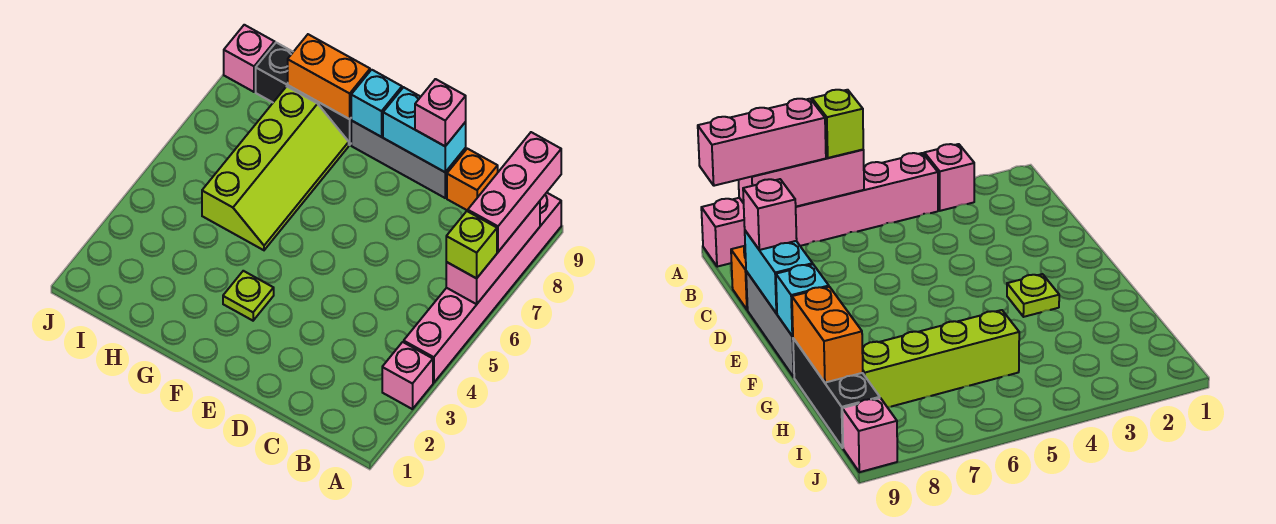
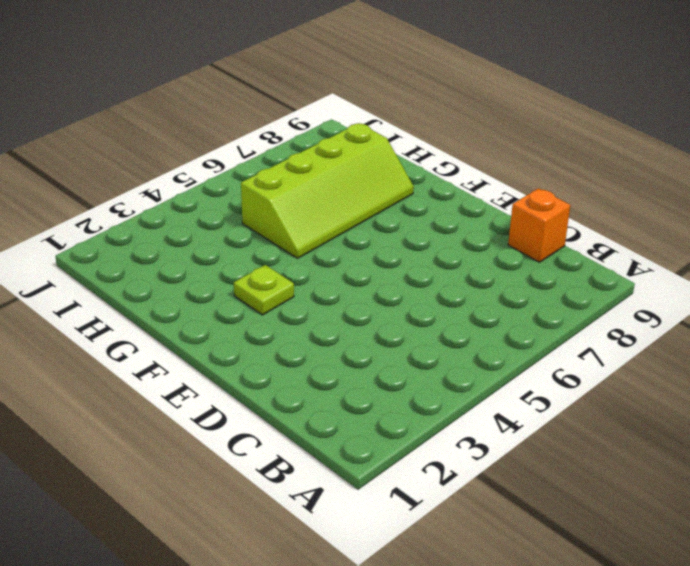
none -> pink 1x1 brick [382,342,433,409]
none -> pink 1x6 brick [404,193,561,383]
none -> grey 1x3 brick [351,121,466,198]

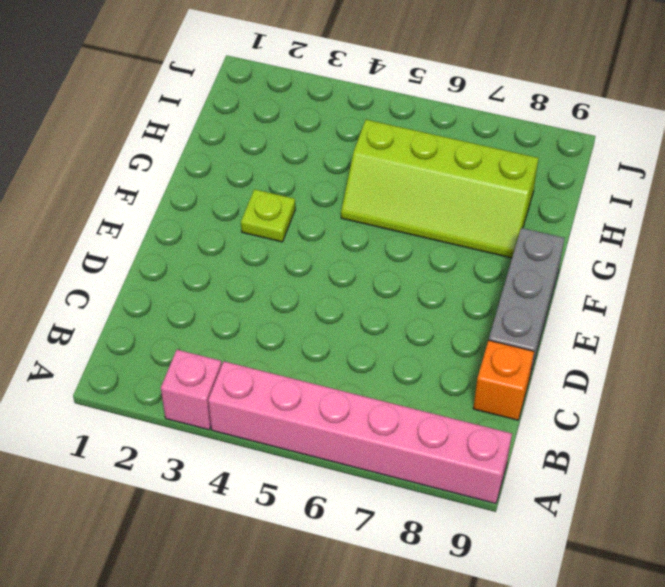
none -> black 1x3 brick [256,43,352,145]
none -> pink 1x1 brick [224,25,275,92]
none -> pink 1x3 brick [446,201,540,304]

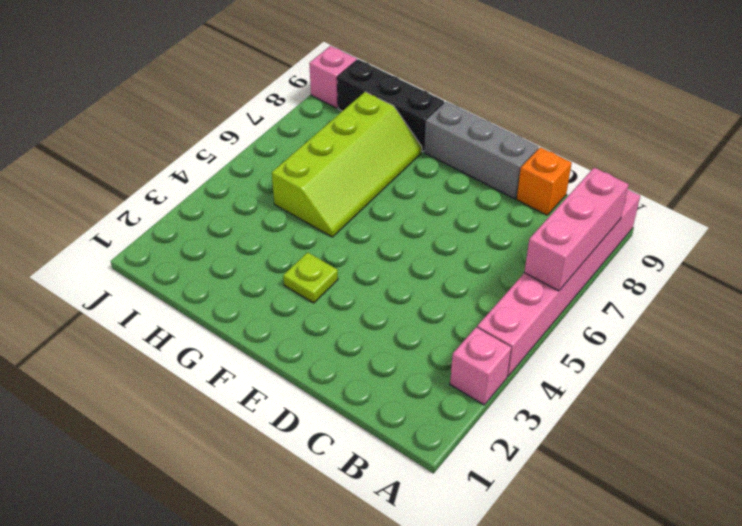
none -> cyan 1x2 brick [383,87,466,172]
none -> cyan 1x1 brick [351,70,402,137]
none -> orange 1x2 brick [288,34,370,119]

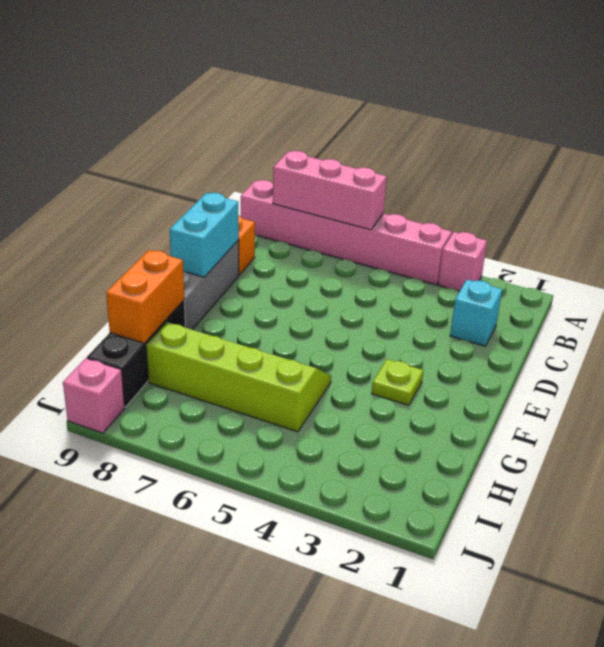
cyan 1x1 brick [450,280,502,346] -> cyan 1x1 brick moved to [351,70,402,137]
none -> lime 1x1 brick [446,211,497,278]
none -> pink 1x3 brick [468,132,561,252]
none -> pink 1x1 brick [415,79,466,146]

